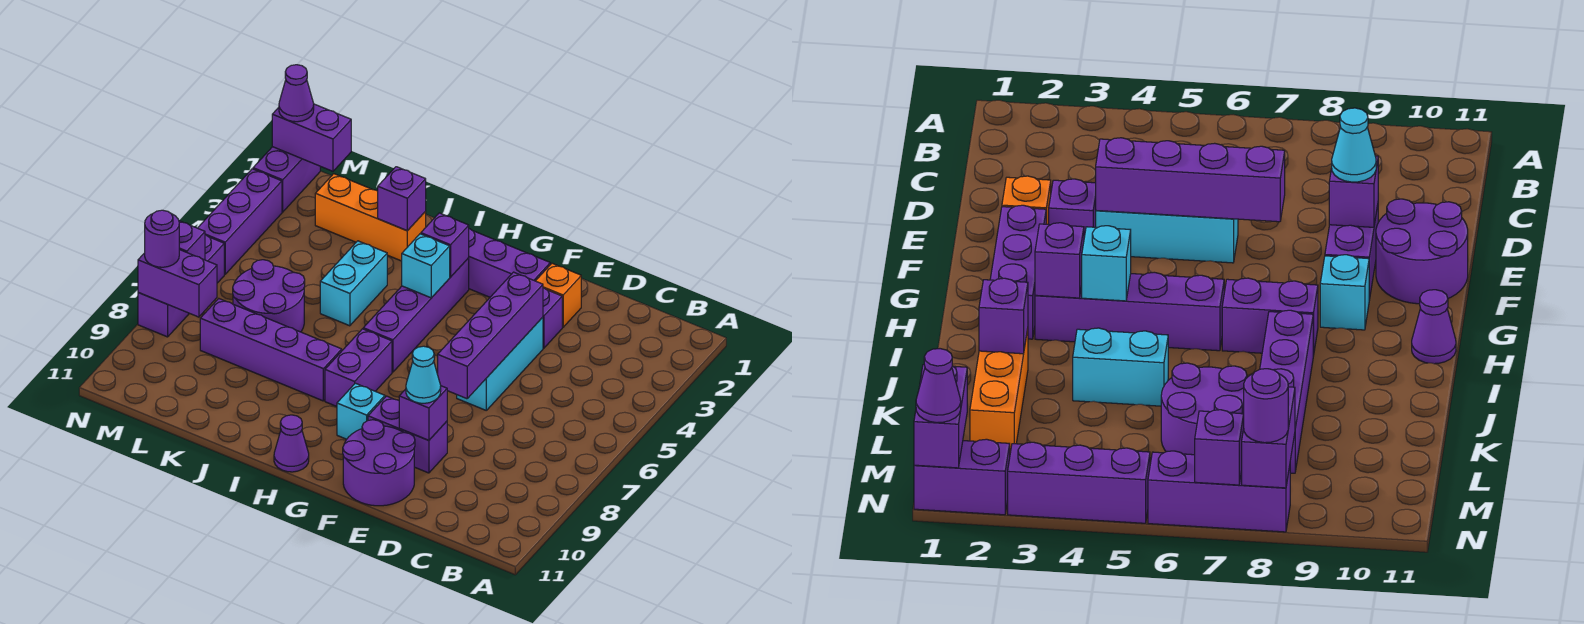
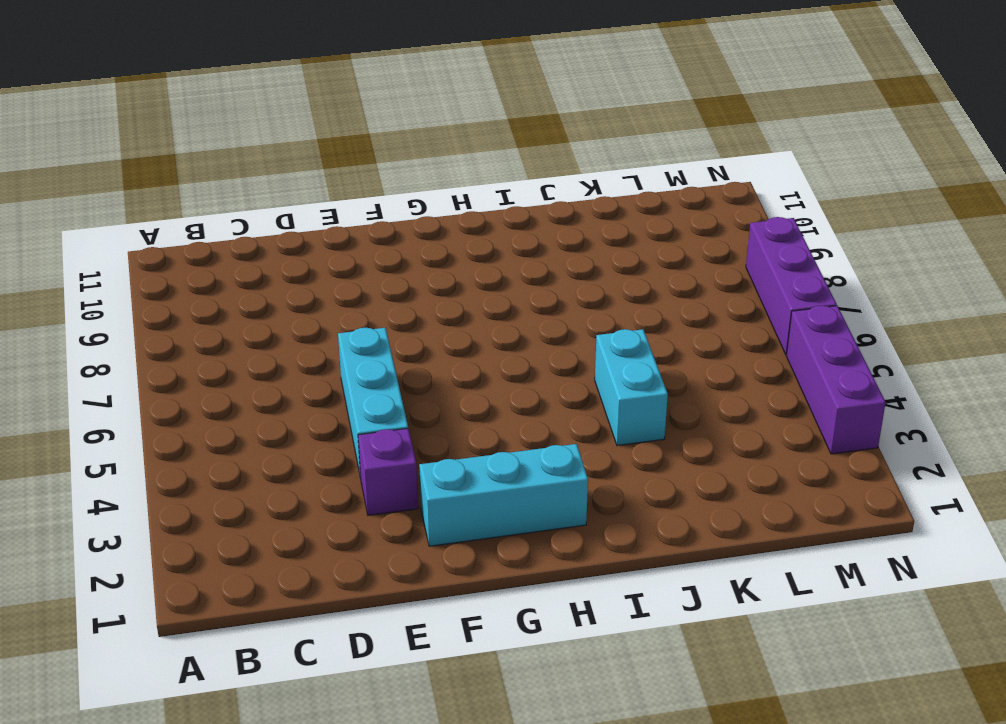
cyan 1x3 brick [419,444,588,546] -> purple 1x3 brick [469,229,550,297]
none -> orange 1x1 brick [536,263,581,327]
none -> purple 1x2 brick [368,396,447,473]
none -> purple 2x2 round brick [343,420,415,506]

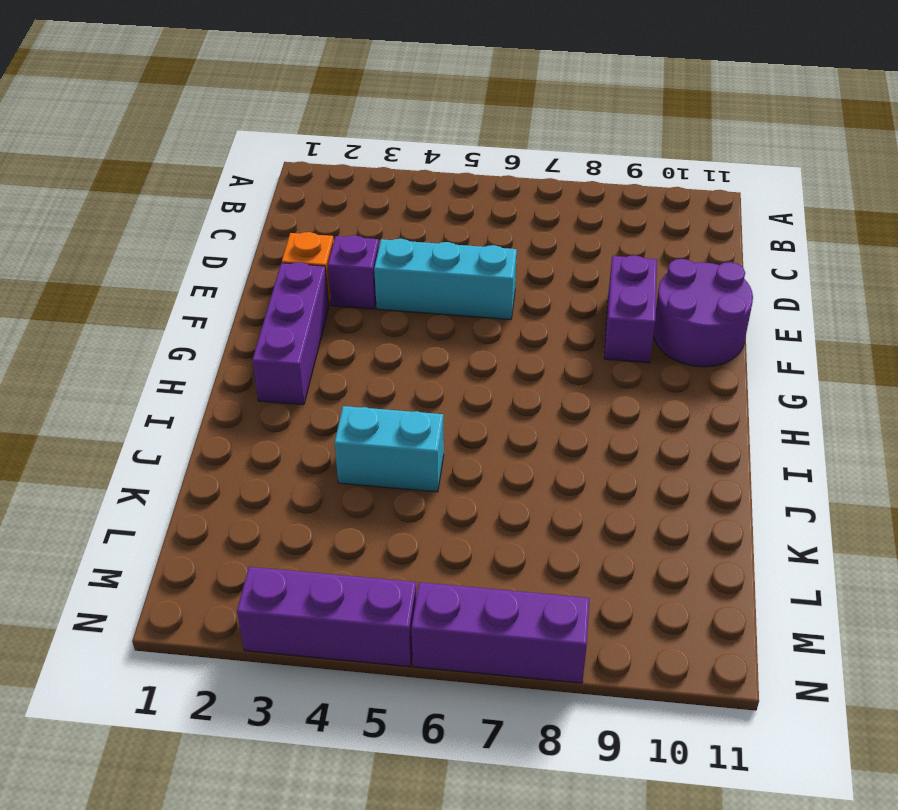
none -> cyan 1x1 brick [337,383,385,439]
none -> purple 1x4 brick [363,258,469,372]
none -> purple 1x2 brick [325,329,392,406]

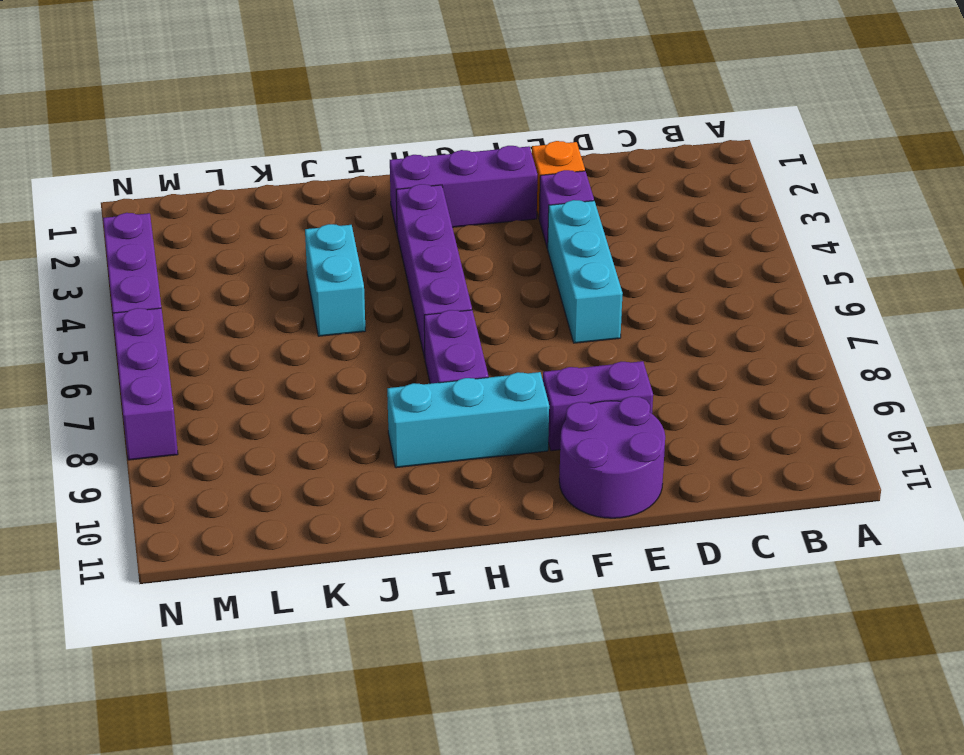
cyan 1x3 brick [387,372,549,468] -> cyan 1x1 brick [337,383,385,439]
none -> purple 1x1 cone [274,415,309,472]
none -> purple 1x4 brick [200,299,342,401]
none -> orange 1x3 brick [315,174,426,261]

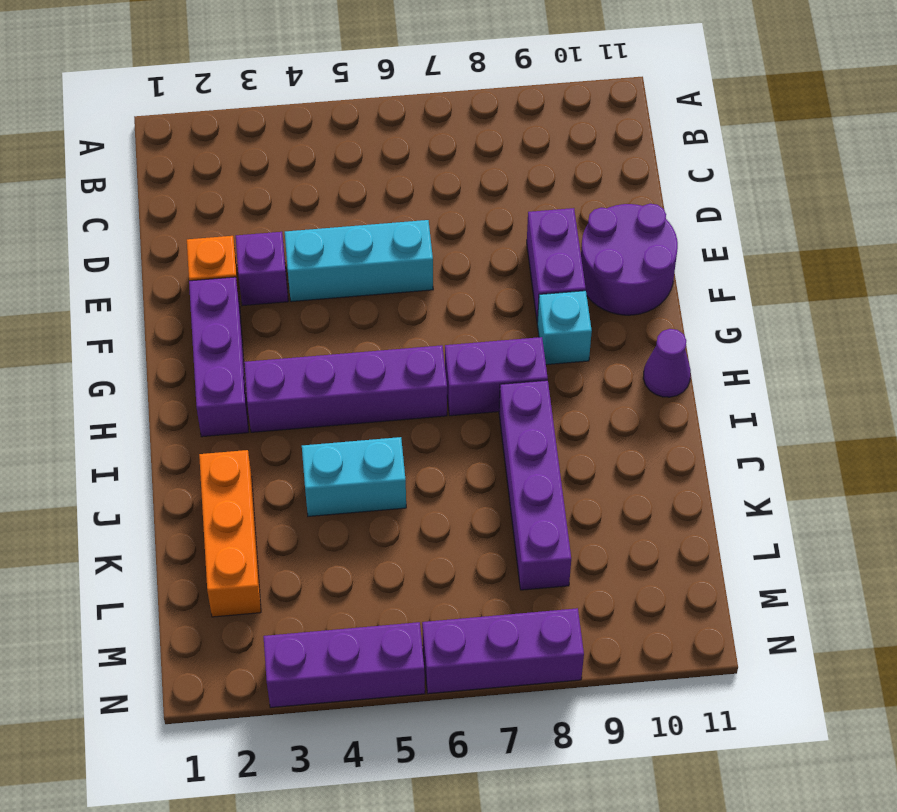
none -> purple 2x2 round brick [233,260,305,332]
none -> purple 1x2 brick [253,147,320,212]
none -> purple 1x4 brick [438,272,543,399]

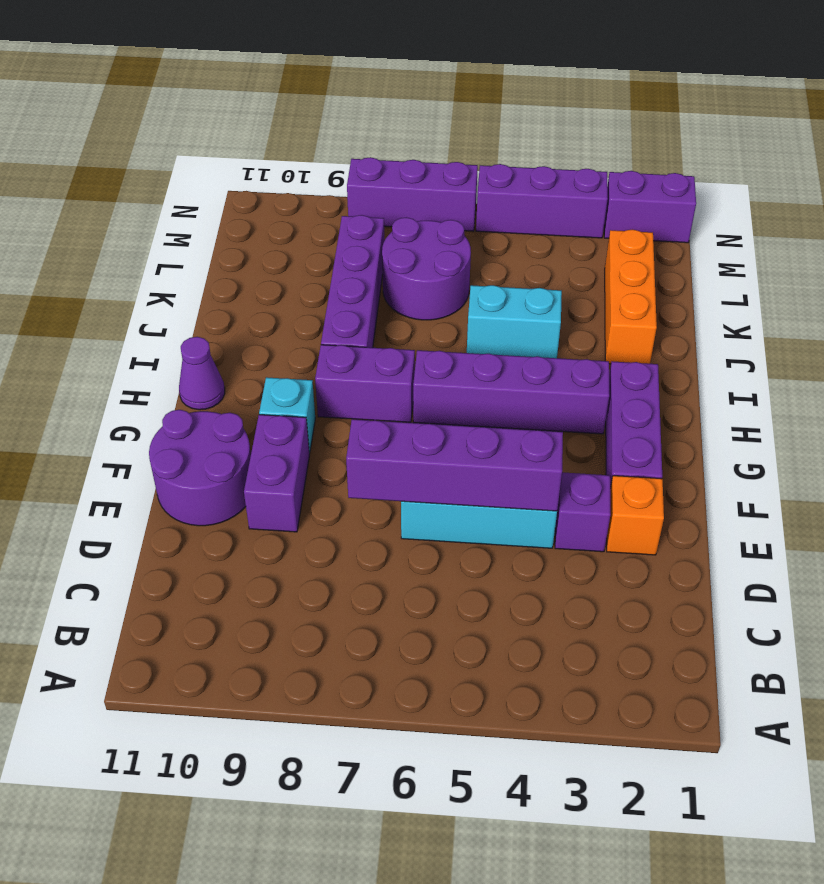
none -> purple 1x1 brick [399,386,447,440]
none -> purple 1x1 brick [421,213,469,277]
none -> cyan 1x1 brick [402,234,450,298]

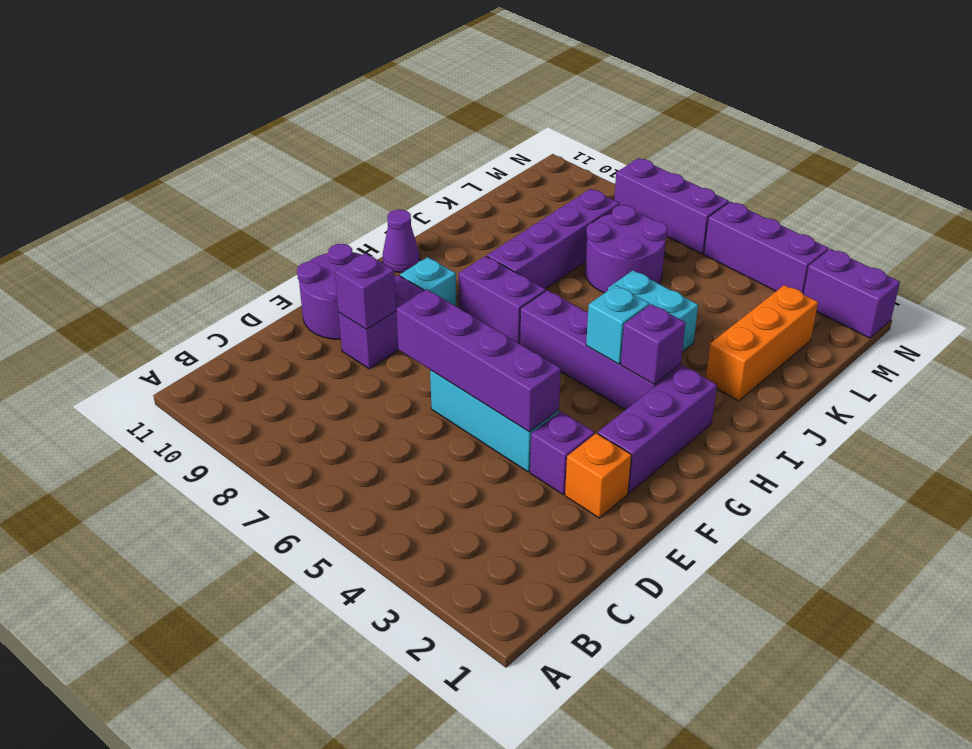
none -> purple 1x1 brick [378,167,426,231]
none -> purple 1x2 brick [272,104,351,171]
none -> purple 1x2 brick [138,250,217,317]

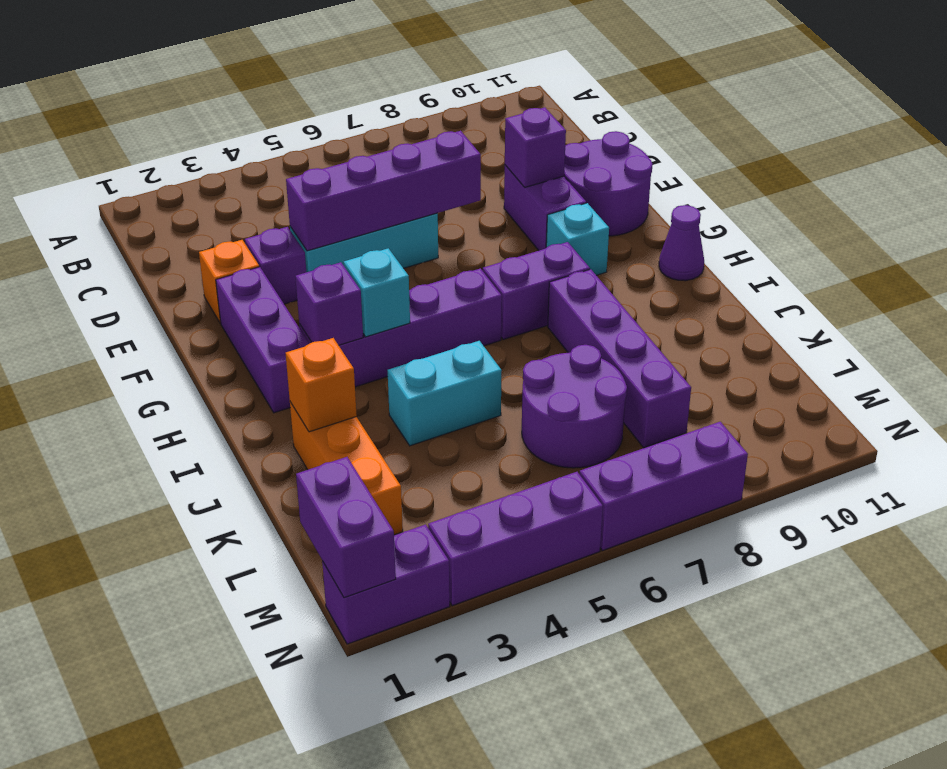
orange 1x1 brick [285,338,357,432] -> purple 1x1 brick [378,167,426,231]
none -> purple 1x2 brick [138,250,217,317]
none -> purple 1x1 brick [179,221,205,260]
none -> cyan 1x1 cone [406,346,441,403]

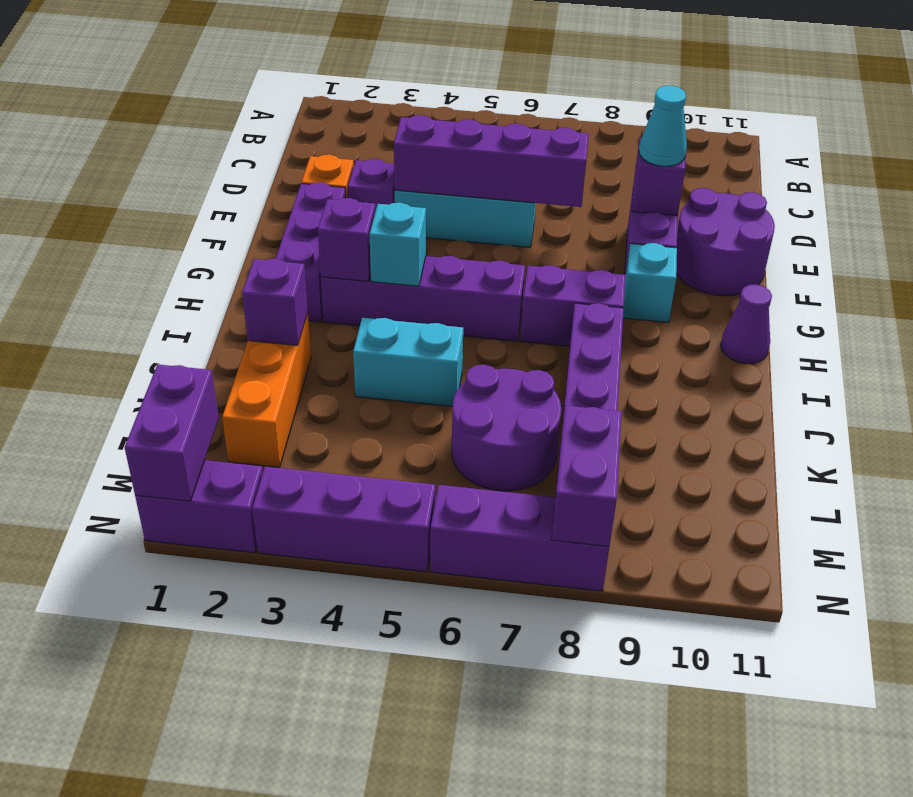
none -> purple 1x1 brick [179,221,205,260]
none -> purple 1x1 cone [279,65,314,122]
none -> purple 1x1 round brick [145,210,179,267]

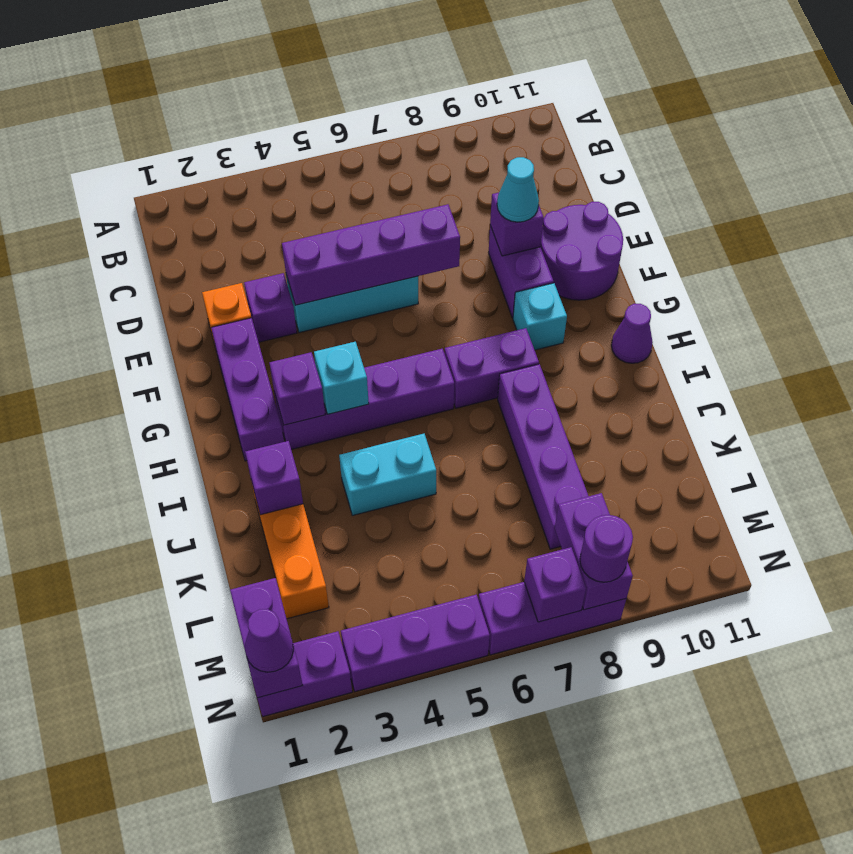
none -> purple 2x2 round brick [233,260,305,332]

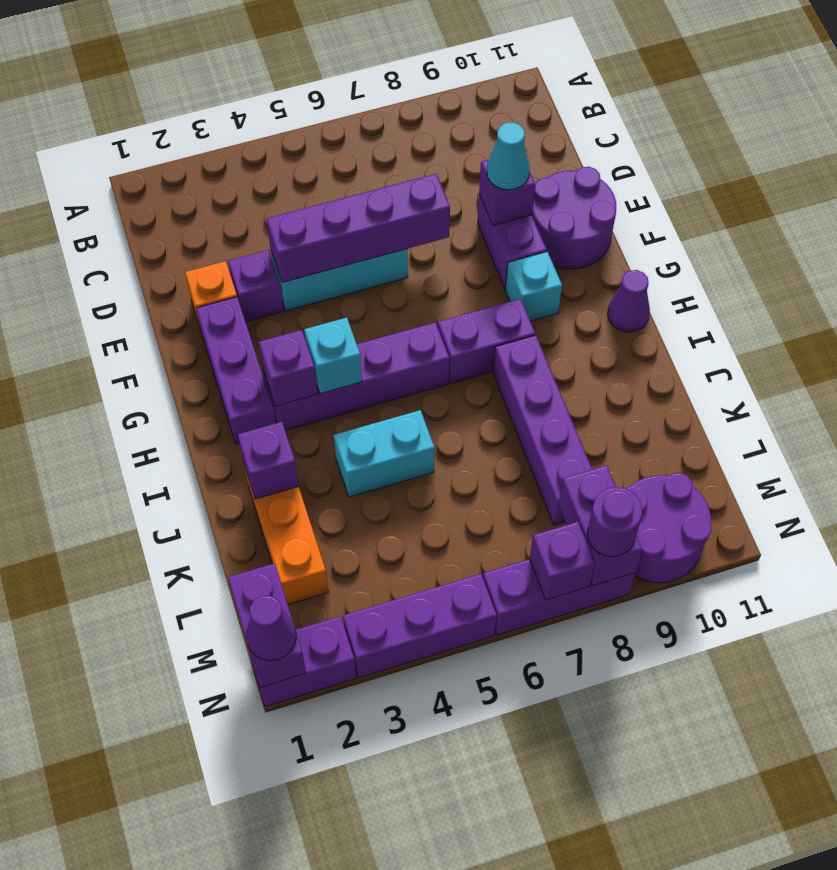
purple 2x2 round brick [626,473,711,583] -> purple 2x2 round brick moved to [233,260,305,332]

